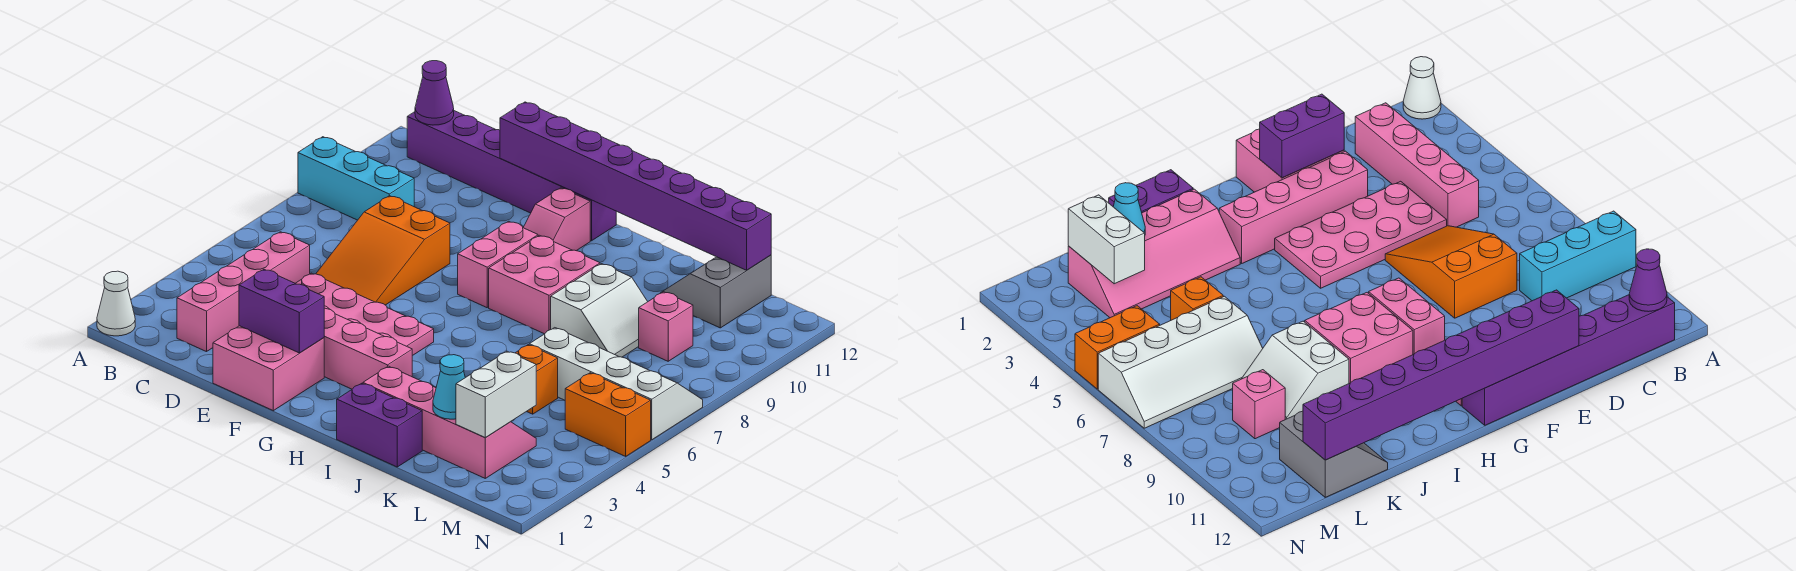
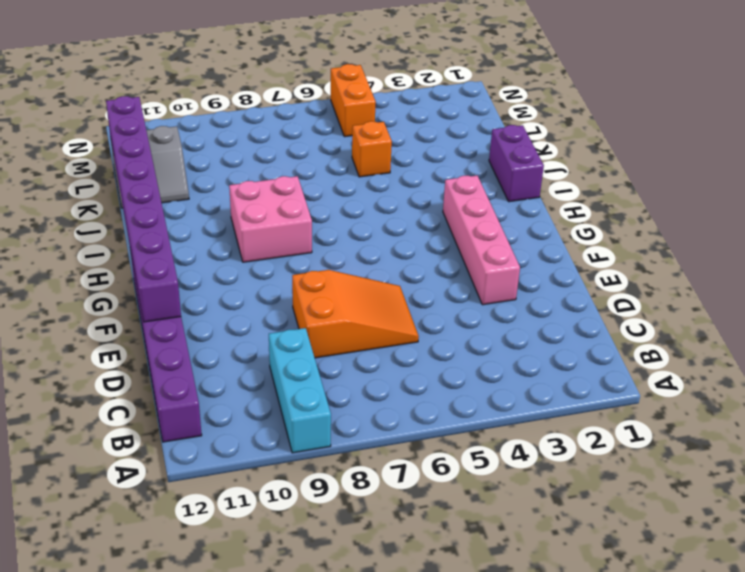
none -> white 1x1 cone [97,271,135,336]
none -> pink 1x4 brick [177,232,310,352]
none -> pink 2x4 plate [296,273,434,356]

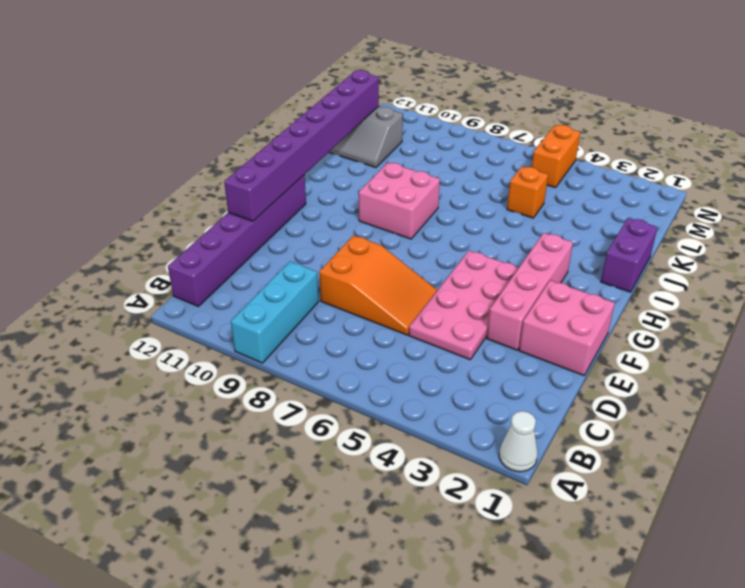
none -> pink 1x4 brick [177,232,310,352]
none -> pink 1x2 brick [458,221,538,308]
none -> pink 1x2 slope [523,188,590,251]

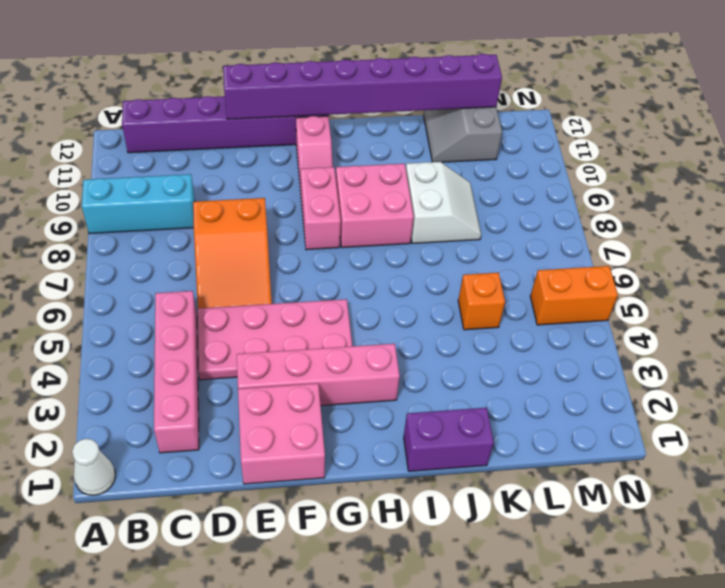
none -> pink 2x4 slope [363,366,536,478]
none -> white 2x4 slope [529,328,703,440]
none -> pink 1x1 brick [639,292,693,361]

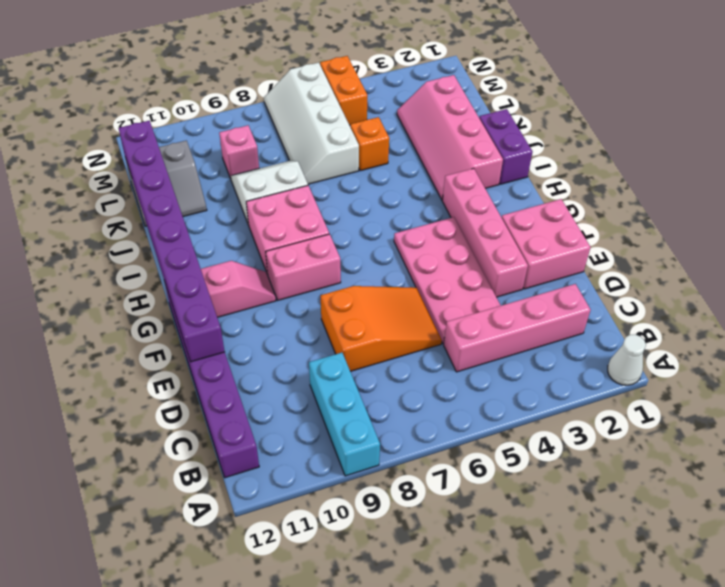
none -> purple 1x1 cone [415,61,454,125]
none -> purple 1x2 brick [239,269,324,353]
none -> cyan 1x1 cone [433,355,465,419]

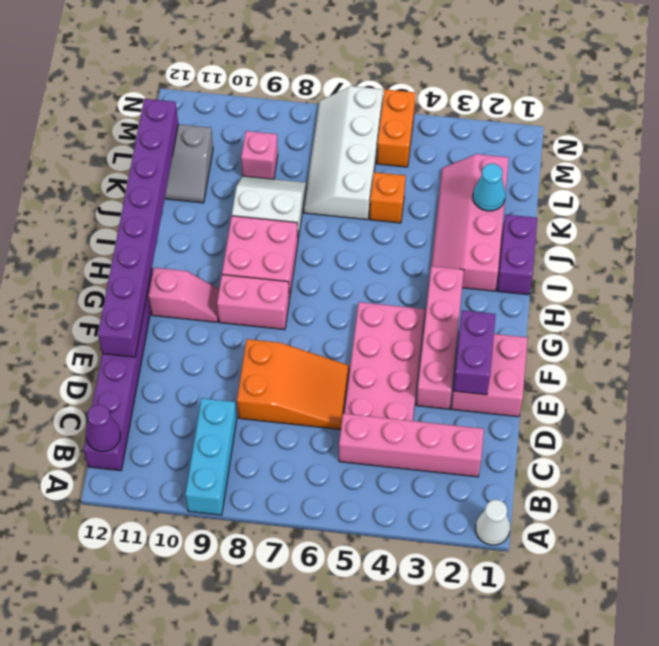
none -> white 1x2 brick [456,351,536,437]

